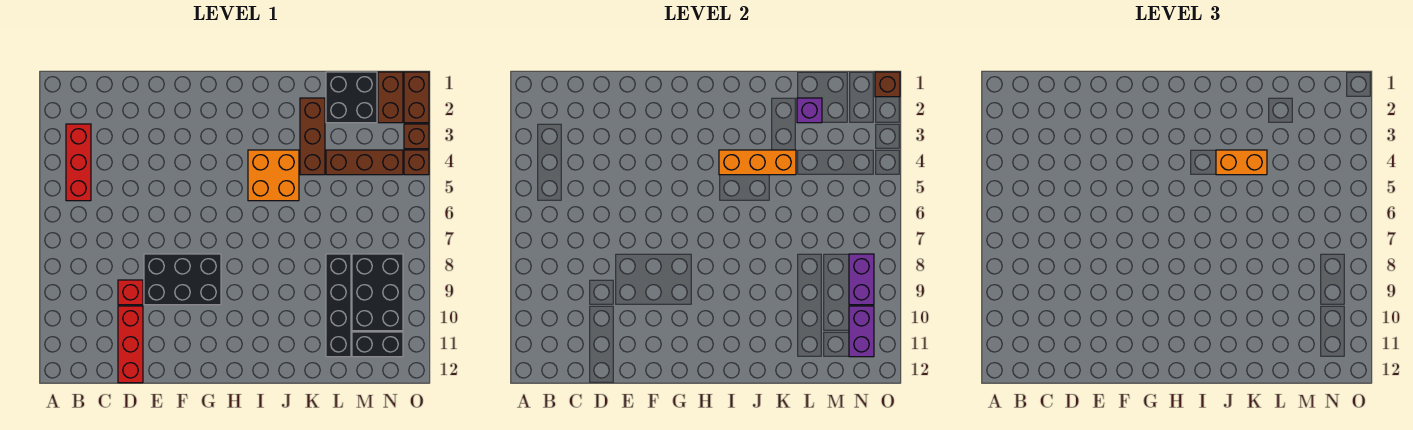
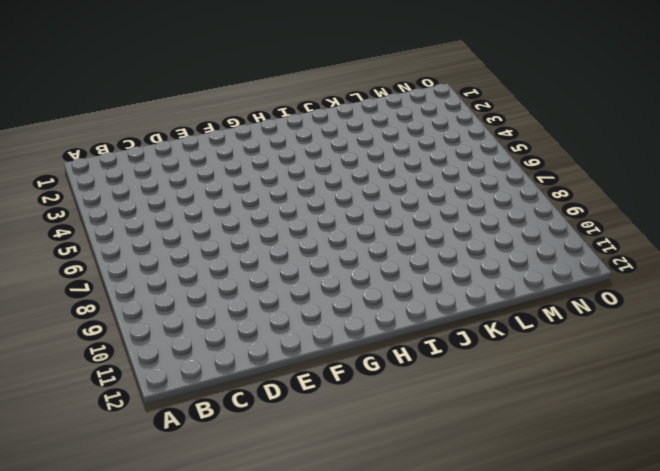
none -> red 1x3 brick [66,124,91,201]
none -> red 1x1 brick [118,280,143,305]
none -> red 1x3 brick [118,306,143,383]

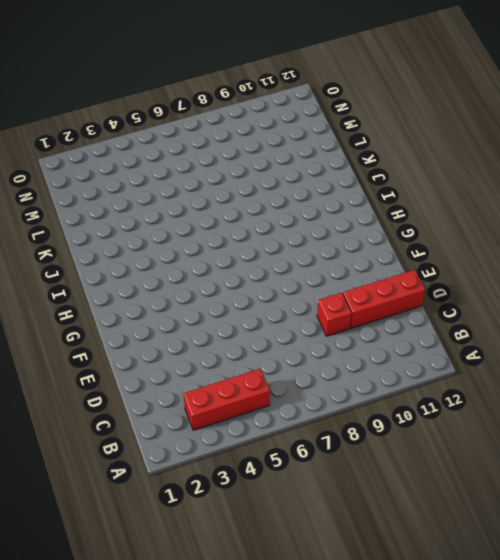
none -> black 2x3 brick [144,254,221,305]
none -> orange 2x2 brick [248,150,299,201]
none -> brown 1x3 brick [300,98,325,175]

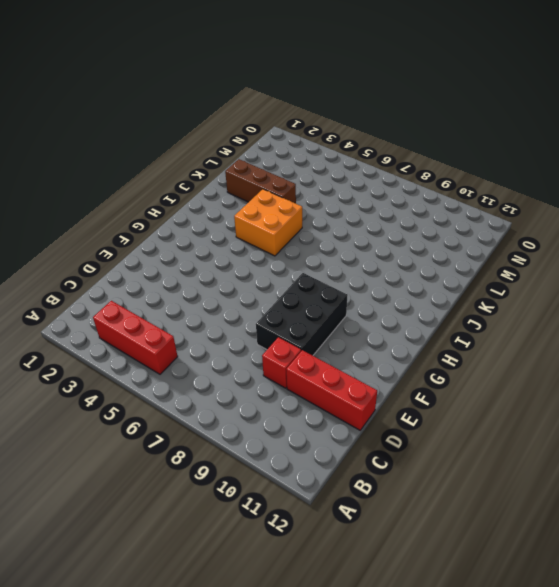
none -> black 2x2 brick [326,72,377,123]
none -> brown 1x3 brick [326,150,403,175]
none -> black 1x4 brick [326,254,351,357]

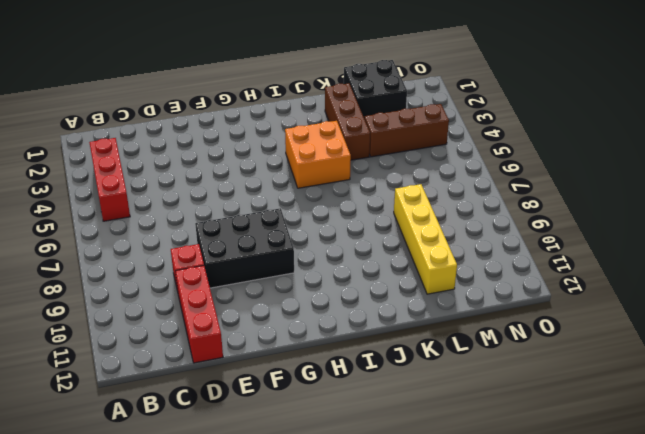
yellow 1x4 brick [394,184,457,294] -> black 1x4 brick [326,254,351,357]
none -> black 2x3 brick [352,254,403,331]
none -> black 1x2 brick [352,332,403,357]
none -> brown 1x2 brick [378,72,403,123]

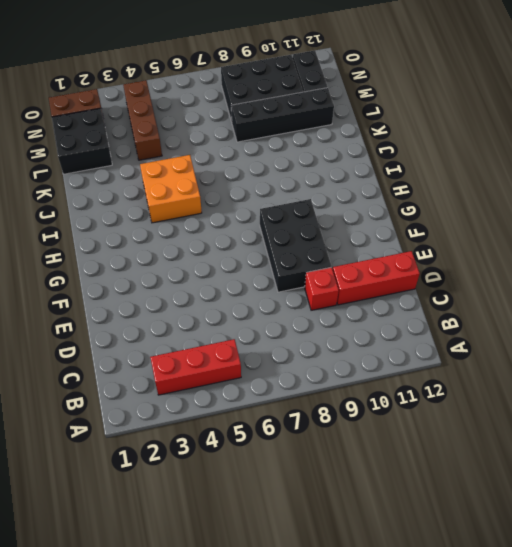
none -> brown 1x3 brick [300,98,325,175]
none -> brown 1x2 brick [404,72,429,123]
none -> brown 1x1 brick [404,124,429,149]

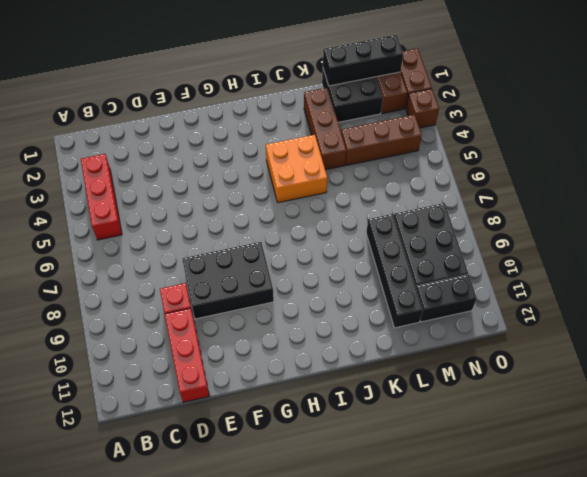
black 1x3 brick [323,35,403,86] -> none
none -> brown 1x1 brick [404,150,429,175]
none -> orange 1x3 brick [719,150,796,175]
none -> purple 1x1 brick [797,98,822,123]

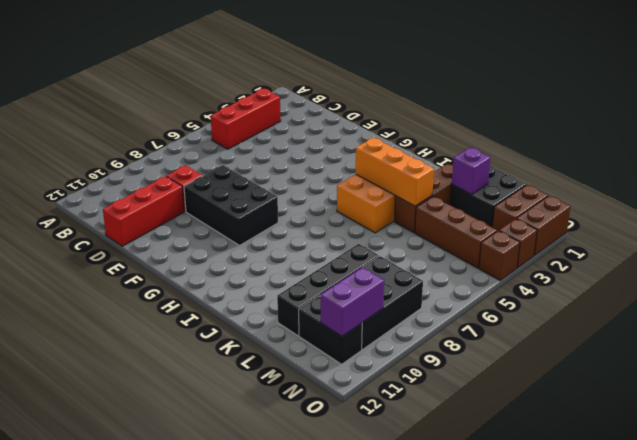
none -> purple 1x2 brick [849,254,874,305]
none -> brown 1x1 brick [875,72,900,97]
none -> orange 1x2 brick [1216,150,1267,175]

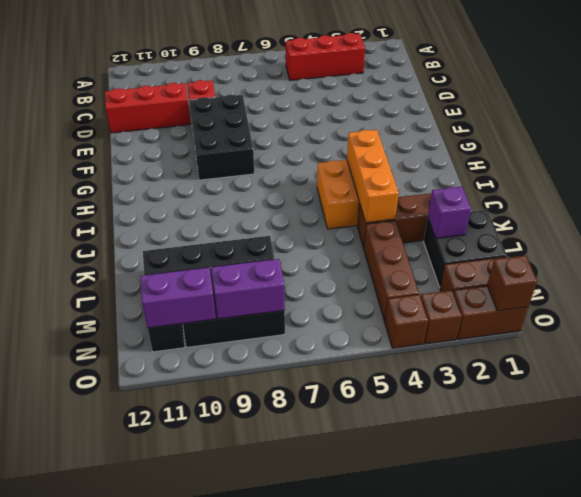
none -> orange 1x2 brick [1216,150,1267,175]

